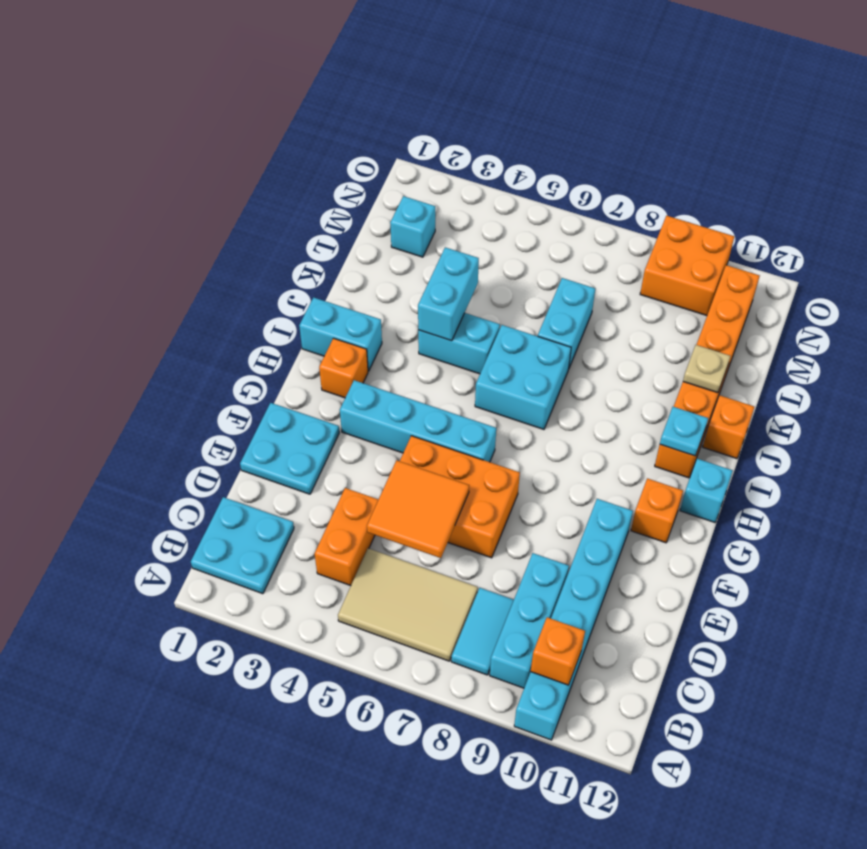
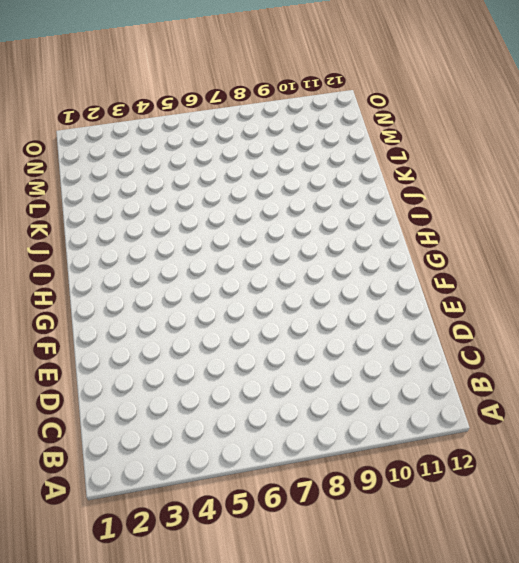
none -> cyan 1x6 brick [514,499,633,740]
none -> cyan 2x2 plate [191,497,294,594]
none -> tan 2x3 tile [338,548,478,661]

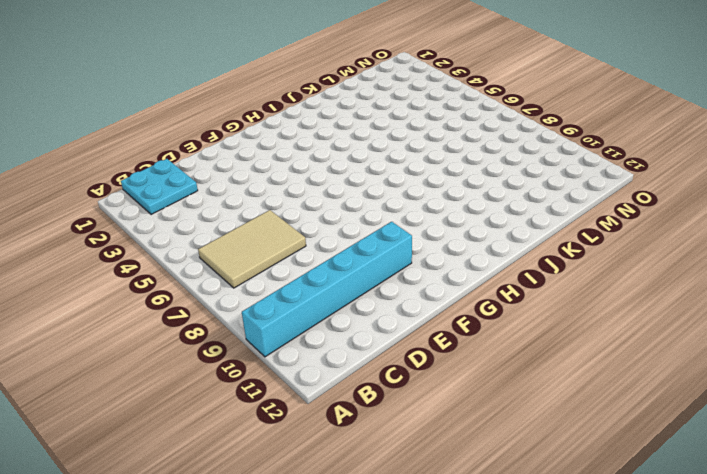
tan 2x3 tile [198,210,306,288] -> tan 2x3 tile turned to [338,548,478,661]
none -> cyan 1x2 tile [451,588,514,675]
none -> cyan 1x3 brick [490,553,569,688]
none -> orange 1x2 brick [315,488,378,586]

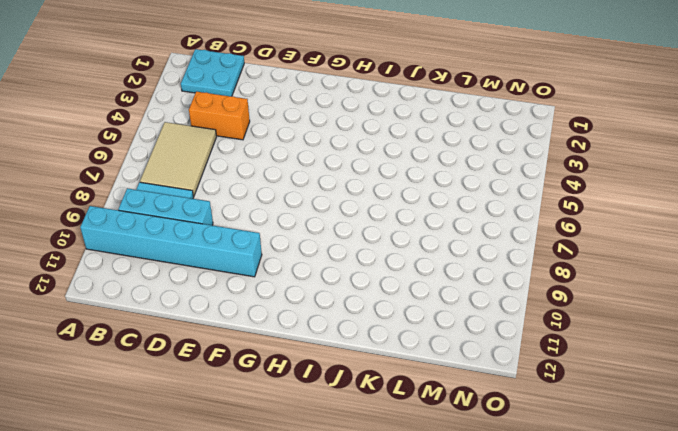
none -> cyan 2x2 plate [240,403,339,494]
none -> orange 2x3 brick [400,436,520,558]
none -> cyan 1x4 brick [340,380,496,462]

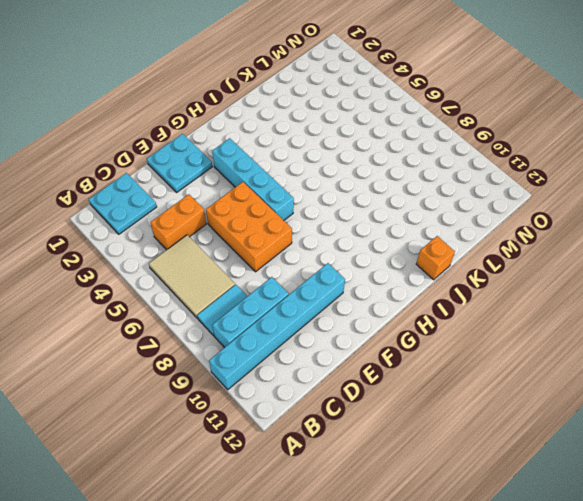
none -> orange 1x1 brick [631,478,683,543]
none -> orange 1x1 brick [319,338,368,398]
none -> cyan 1x1 brick [680,459,733,522]

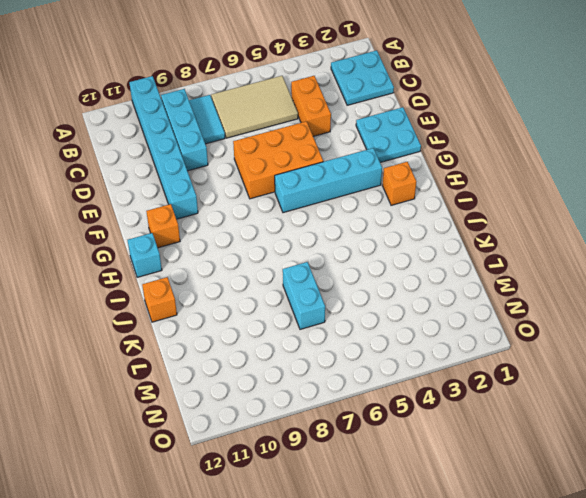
none -> cyan 1x2 brick [299,297,382,371]
none -> cyan 2x2 brick [475,325,571,429]
none -> orange 1x6 brick [655,265,760,478]

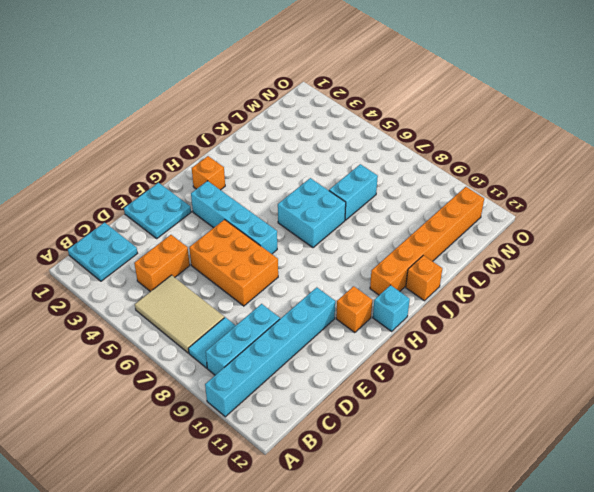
none -> cyan 1x2 brick [299,297,382,371]
none -> cyan 1x2 brick [418,313,500,374]
none -> cyan 1x1 brick [390,196,435,257]

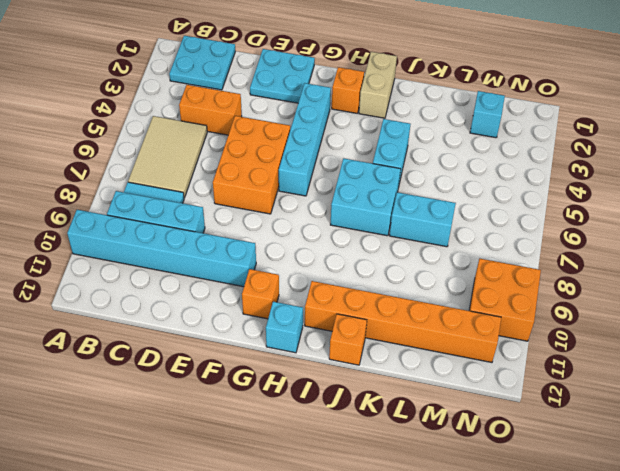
tan 1x2 brick [359,52,397,118] -> cyan 1x2 brick [299,297,382,371]
none -> orange 1x1 brick [531,617,585,685]
none -> orange 2x2 tile [367,460,469,558]
none -> cyan 1x1 plate [660,407,708,456]

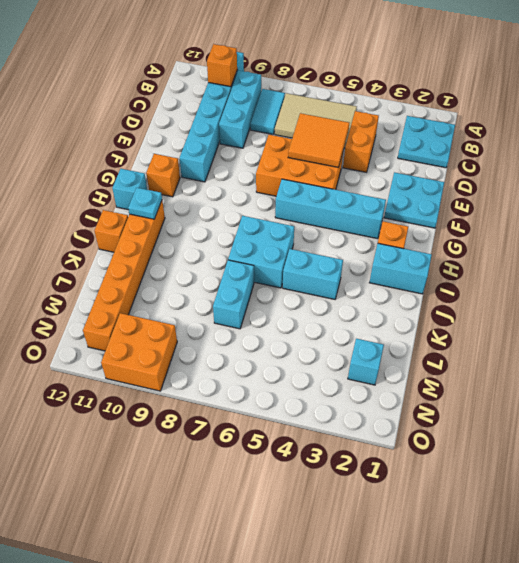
none -> cyan 1x2 brick [418,247,479,341]
none -> tan 1x1 plate [683,345,730,393]

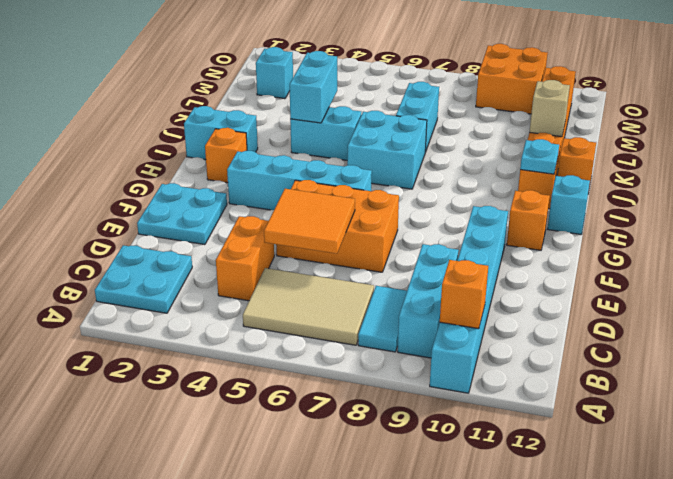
tan 1x1 brick [530,80,570,137] -> tan 1x1 plate [683,345,730,393]

